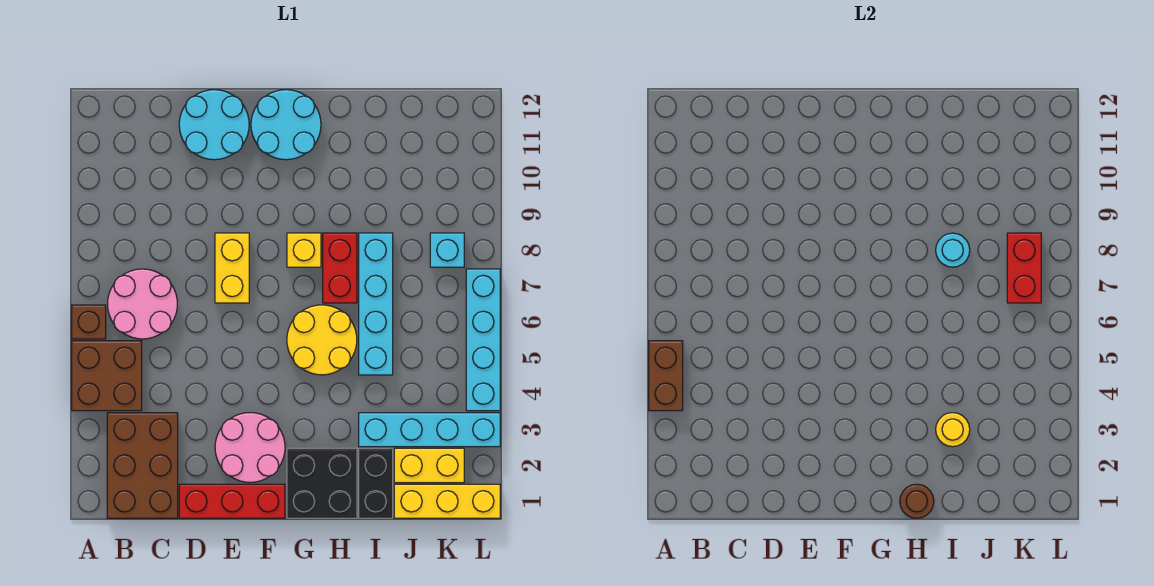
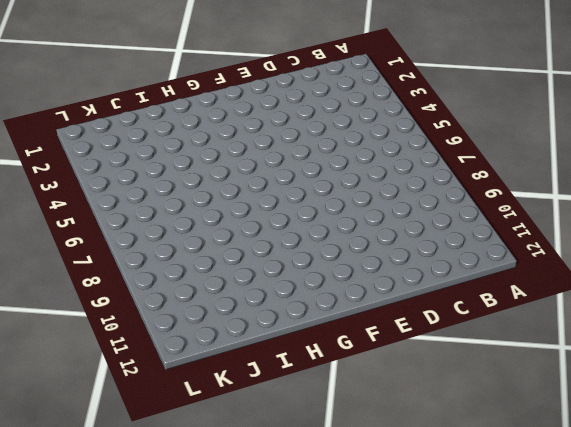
none -> brown 2x2 brick [72,341,142,411]
none -> brown 1x1 brick [72,305,106,339]
none -> brown 2x3 brick [107,413,178,518]

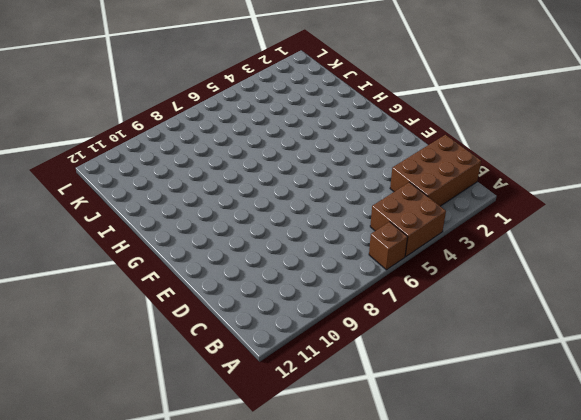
none -> pink 2x2 round brick [108,269,177,339]
none -> red 1x3 brick [179,484,285,518]
none -> cyan 2x2 round brick [179,90,249,160]

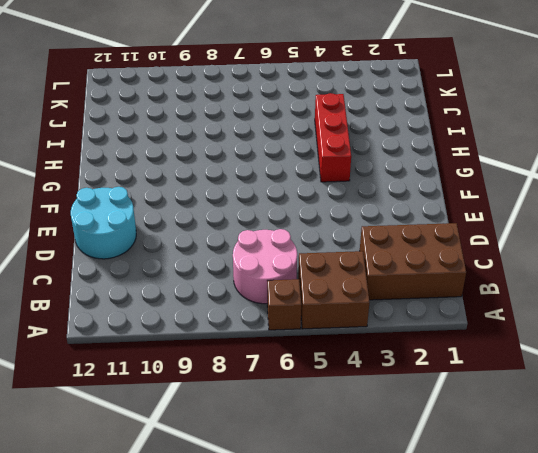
red 1x3 brick [315,93,351,182] -> red 1x3 brick moved to [179,484,285,518]
none -> pink 2x2 round brick [215,413,285,483]
none -> yellow 1x2 brick [215,233,249,303]
none -> cyan 2x2 round brick [251,90,321,160]

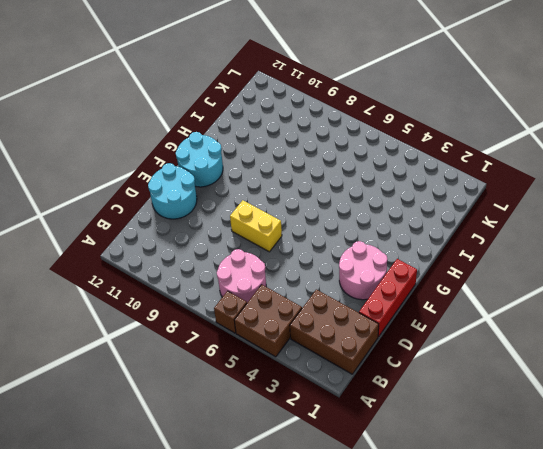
none -> black 2x2 brick [287,448,357,518]
none -> yellow 2x2 round brick [287,305,357,375]
none -> yellow 1x1 brick [287,233,321,267]

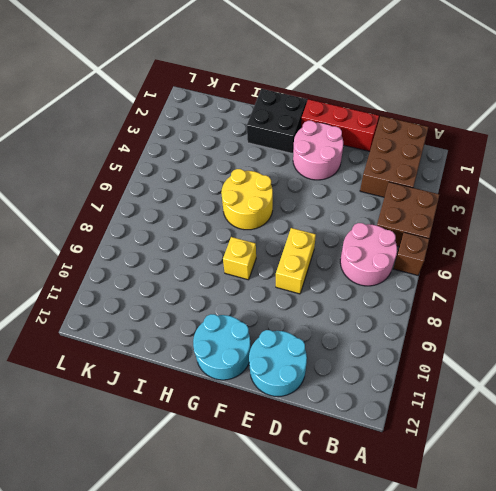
none -> red 1x2 brick [323,233,357,303]
none -> black 1x2 brick [359,448,393,518]
none -> cyan 1x4 brick [359,413,500,447]

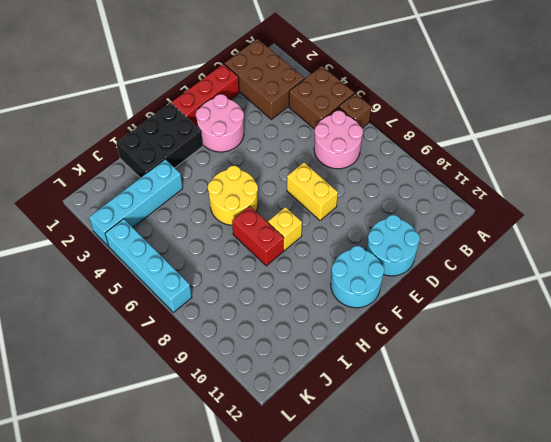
none -> cyan 1x4 brick [359,233,393,375]
none -> yellow 1x3 brick [394,484,500,518]
none -> yellow 1x2 brick [394,448,464,483]

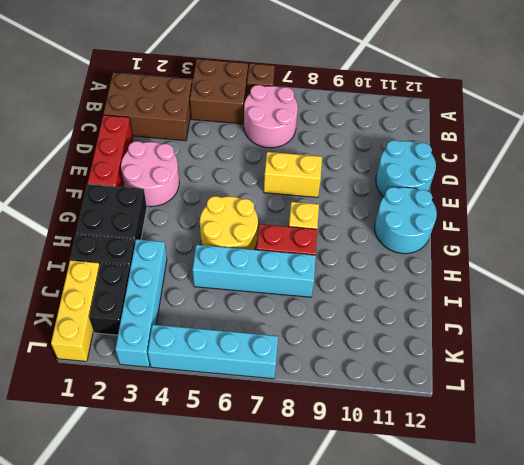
black 1x2 brick [89,263,130,335] -> yellow 1x2 brick [394,448,464,483]
none -> cyan 1x1 brick [430,233,464,267]
none -> brown 1x2 brick [649,341,683,411]
none -> brown 1x1 round brick [900,484,934,518]

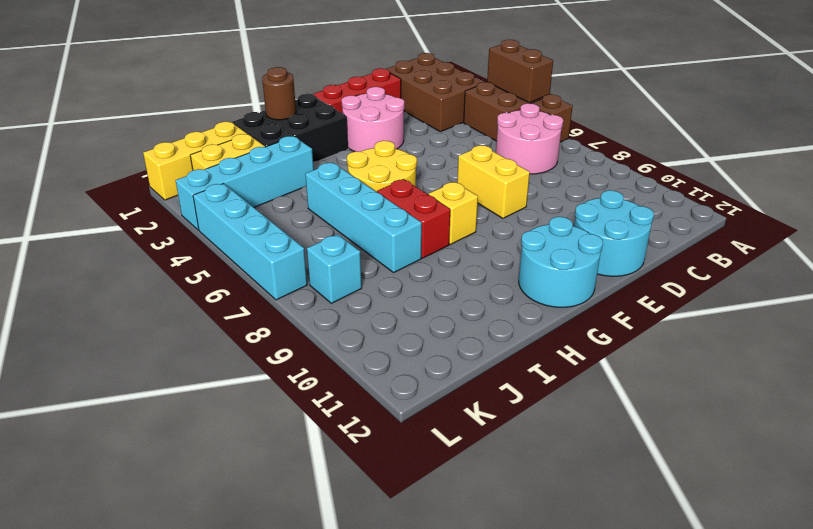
none -> yellow 1x1 round brick [936,413,970,447]
none -> cyan 1x1 round brick [936,233,970,267]
none -> red 1x2 brick [1007,233,1041,303]

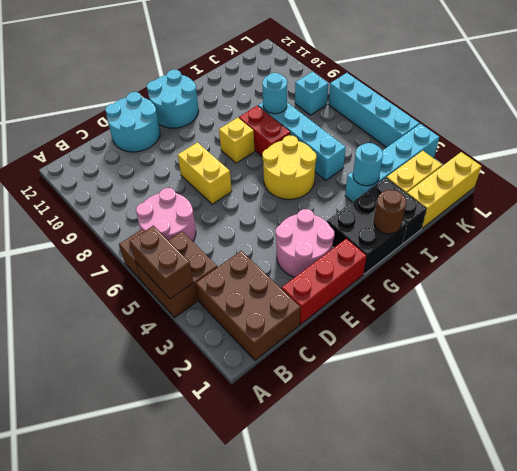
cyan 1x1 round brick [353,143,383,186] -> yellow 1x1 round brick [936,413,970,447]
none -> red 1x2 brick [1007,233,1041,303]

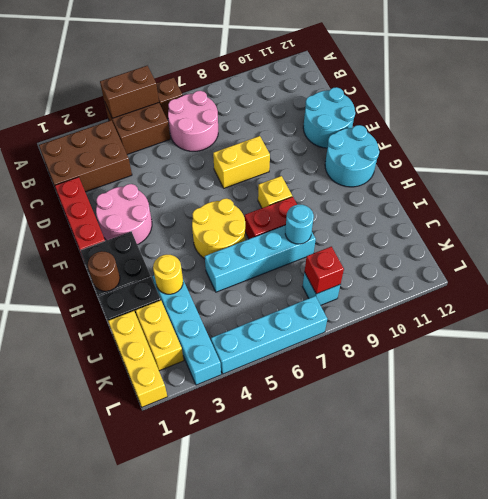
red 1x1 brick [304,247,344,294] -> red 1x2 brick [1007,233,1041,303]

